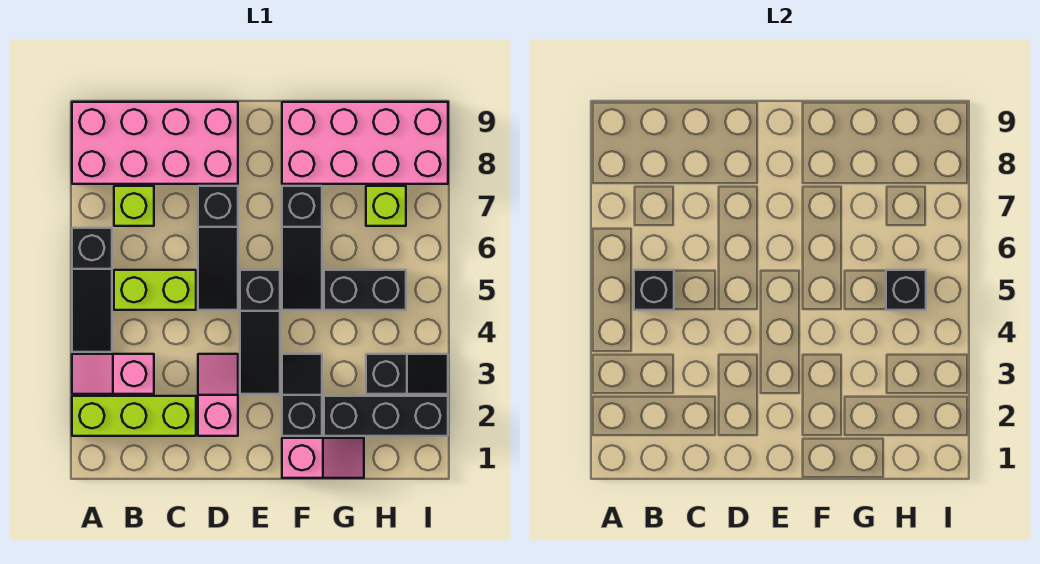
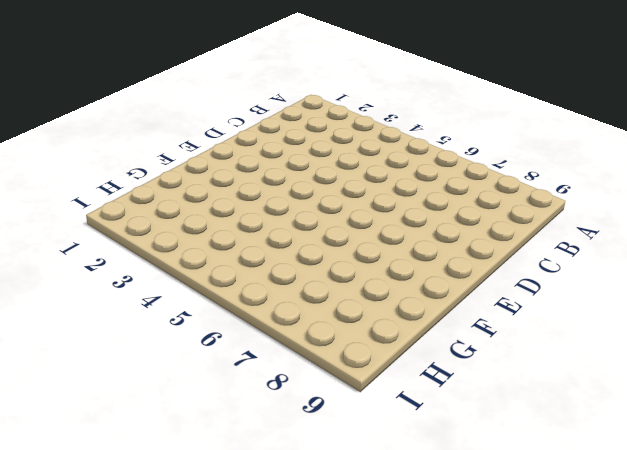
none -> lime 1x3 brick [72,396,196,436]
none -> pink 1x2 slope [72,354,154,394]
none -> black 1x3 slope [72,228,112,352]

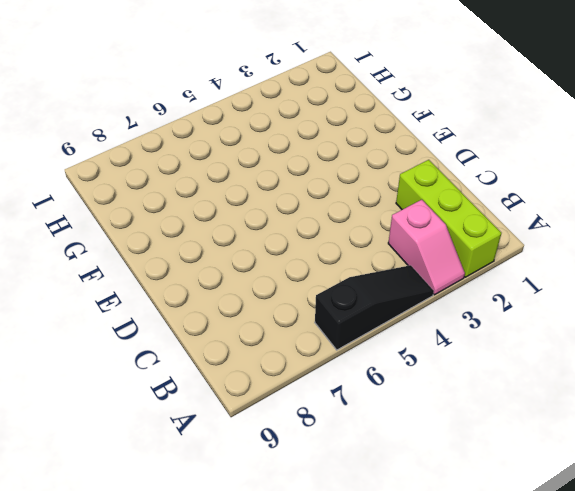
none -> pink 2x4 brick [72,102,238,184]
none -> lime 1x2 brick [114,270,196,310]
none -> lime 1x1 brick [114,186,154,226]

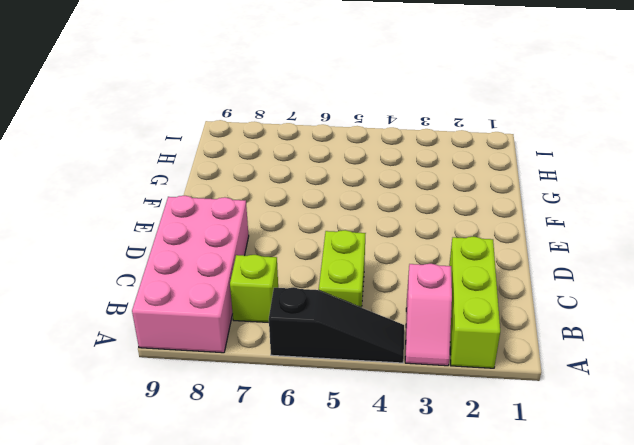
none -> pink 1x2 slope [198,354,238,436]
none -> black 1x3 slope [198,186,238,310]
none -> black 1x3 slope [240,270,280,394]

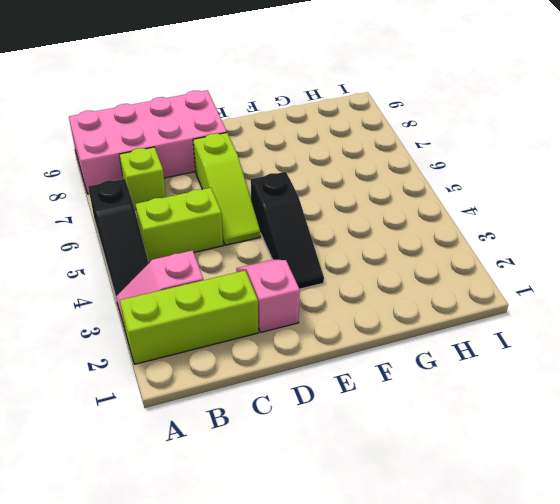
lime 1x3 slope [193,133,260,245] -> black 1x3 slope [198,186,238,310]
none -> pink 1x2 slope [282,438,364,478]
none -> black 1x2 slope [282,354,322,436]
none -> black 1x3 slope [282,186,322,310]

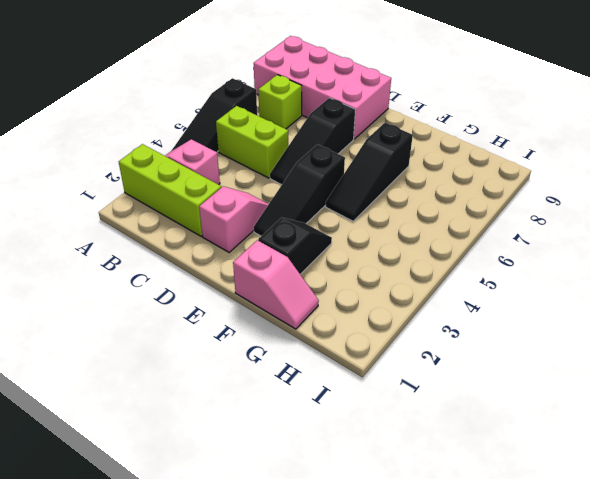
none -> pink 2x4 brick [282,102,448,184]
none -> black 1x3 brick [324,396,448,436]
none -> black 1x2 brick [324,270,406,310]

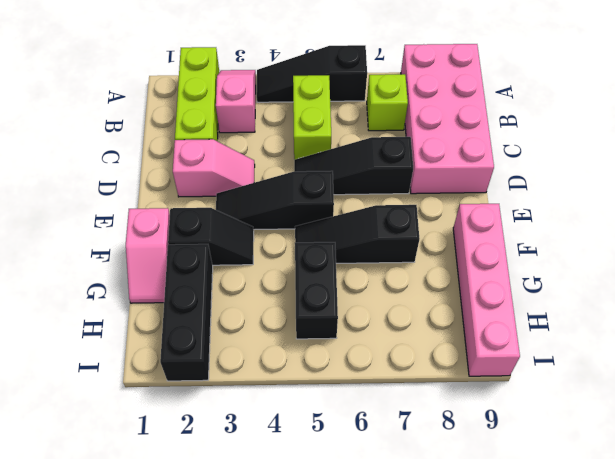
pink 1x4 brick [453,204,520,376] -> pink 2x4 brick [282,102,448,184]
none -> black 1x2 slope [366,354,448,394]
none -> lime 1x1 brick [366,186,406,226]
none -> black 1x1 brick [634,270,674,310]

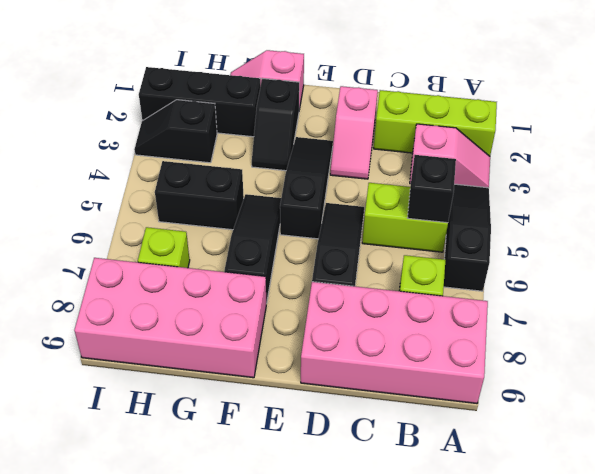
none -> black 1x1 brick [886,270,926,310]

